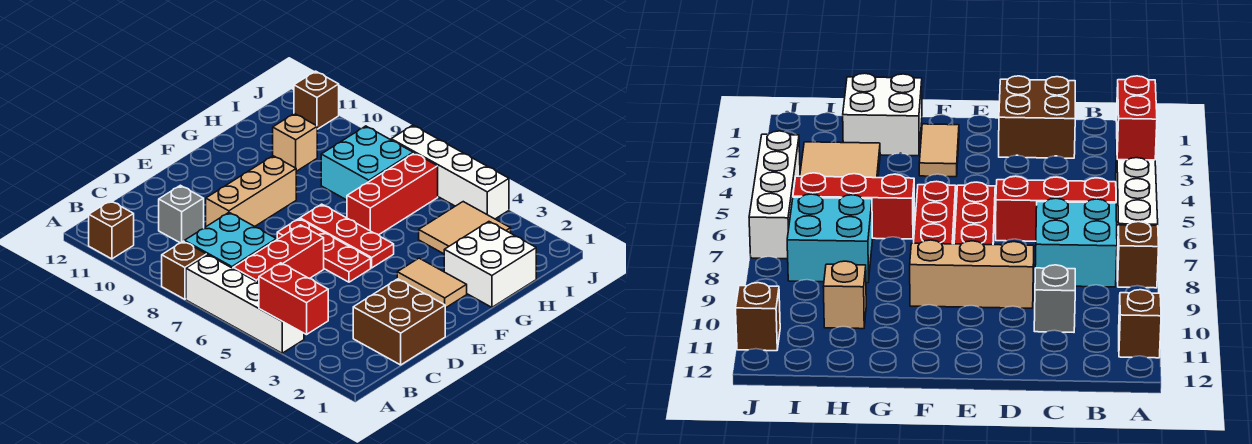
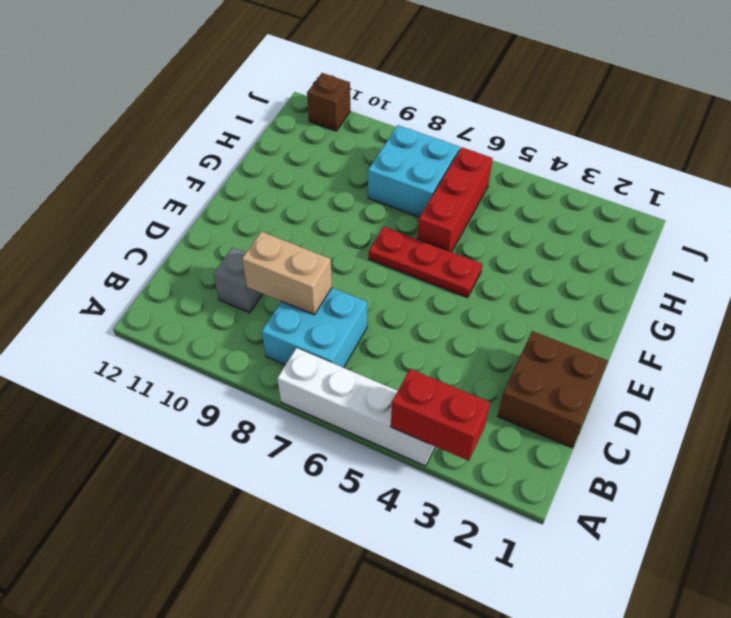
tan 1x2 brick [242,232,332,315] -> none
none -> brown 1x1 brick [162,241,207,299]
none -> brown 1x1 brick [89,201,134,259]
none -> red 1x3 brick [233,225,324,283]

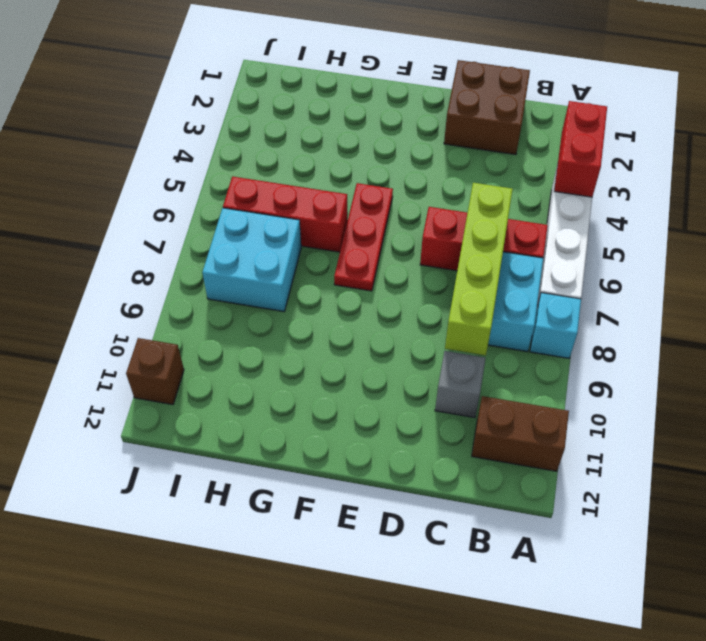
cyan 1x1 brick [530,293,581,358] -> brown 1x1 brick [162,241,207,299]
brown 1x2 brick [472,396,569,471] -> brown 1x1 brick [89,201,134,259]
lime 1x4 brick [445,183,513,355] -> none
none -> tan 1x3 brick [206,156,296,226]
none -> red 1x3 plate [277,219,371,282]
none -> tan 1x2 tile [397,258,467,308]

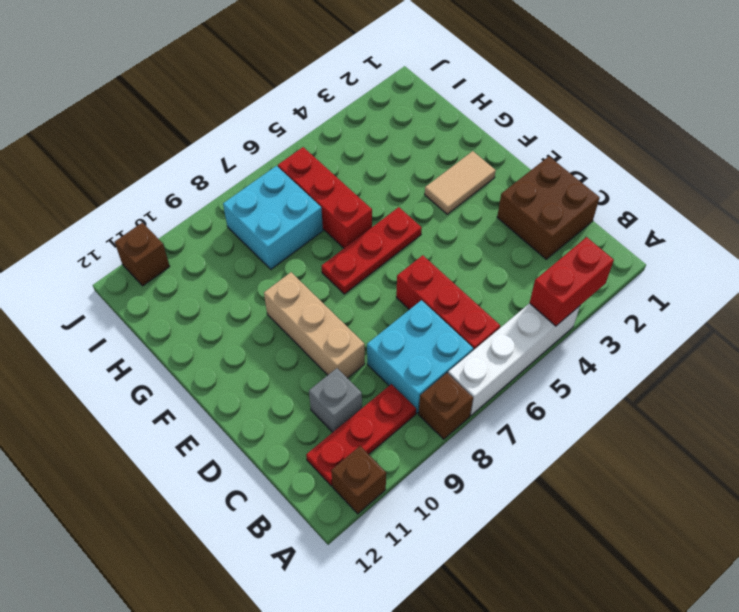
red 1x3 plate [306,384,416,486] -> red 1x3 plate moved to [277,219,371,282]
none -> white 2x2 brick [444,222,536,307]
none -> tan 2x2 tile [419,202,511,254]
none -> tan 1x1 brick [273,113,317,171]

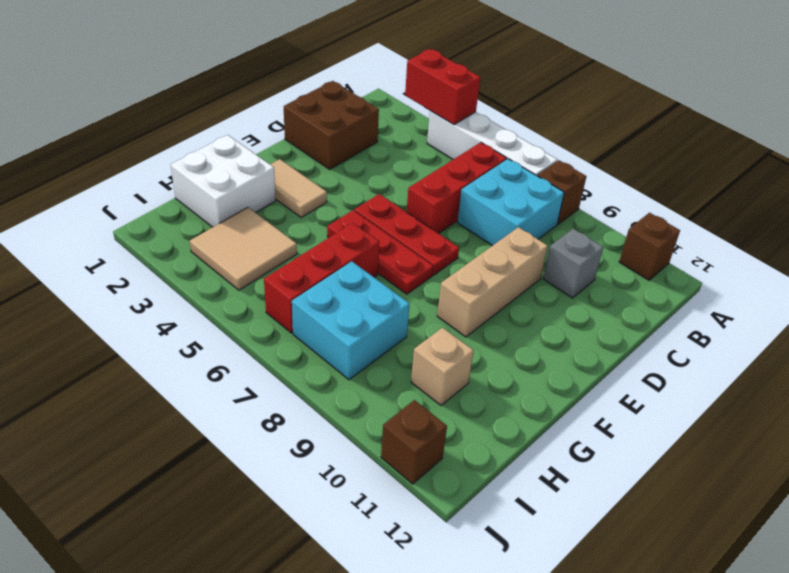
none -> white 1x4 brick [391,125,509,219]

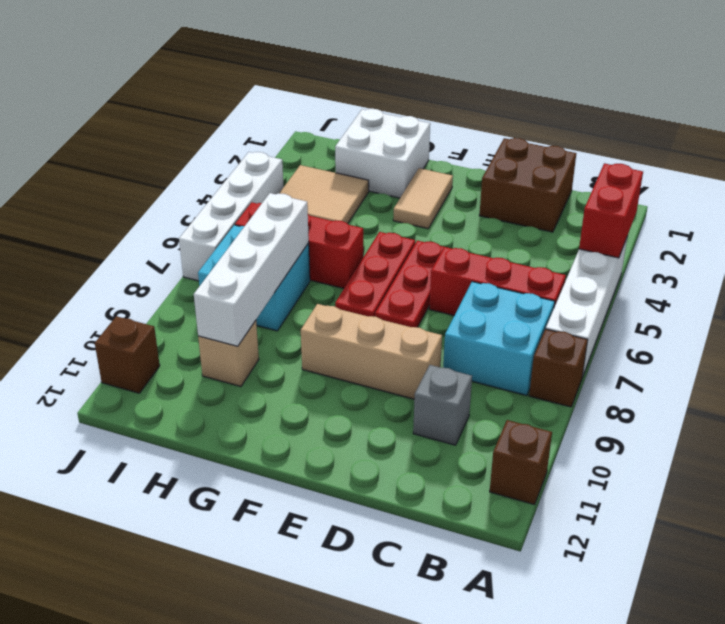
white 1x4 brick [194,193,309,346] -> none

